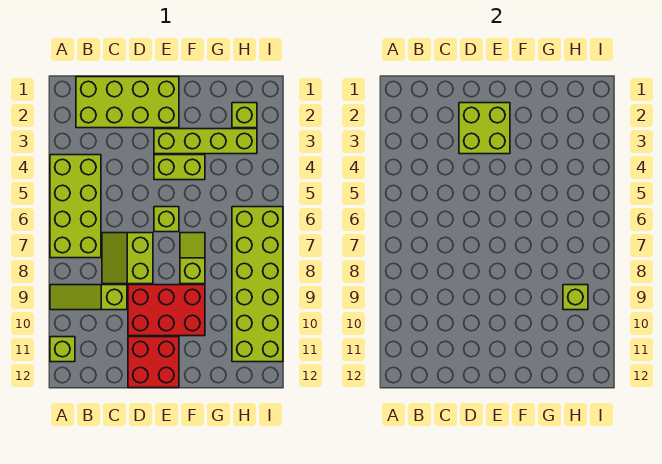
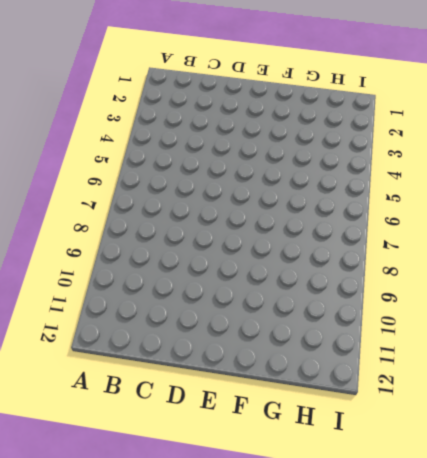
none -> lime 2x4 brick [50,155,101,258]
none -> lime 1x3 slope [50,285,127,310]
none -> lime 1x1 brick [50,337,75,362]

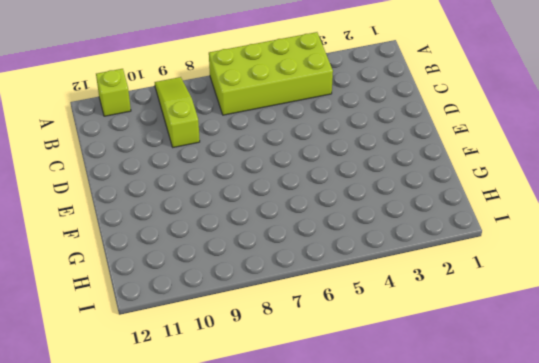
none -> lime 2x4 brick [76,77,179,128]
none -> lime 2x2 slope [102,233,153,284]
none -> red 2x3 brick [128,285,205,336]

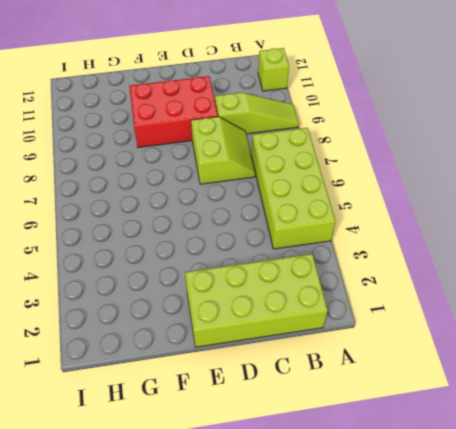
none -> red 2x2 brick [128,337,179,388]
none -> lime 1x4 brick [154,129,257,154]
none -> lime 1x2 brick [154,155,205,180]

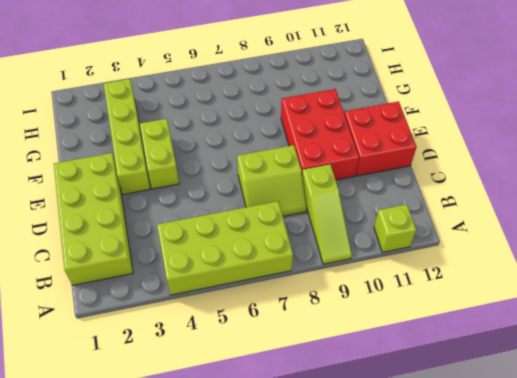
none -> lime 1x1 brick [154,207,179,232]
none -> lime 1x2 slope [180,233,205,284]
none -> lime 1x1 brick [232,103,257,128]

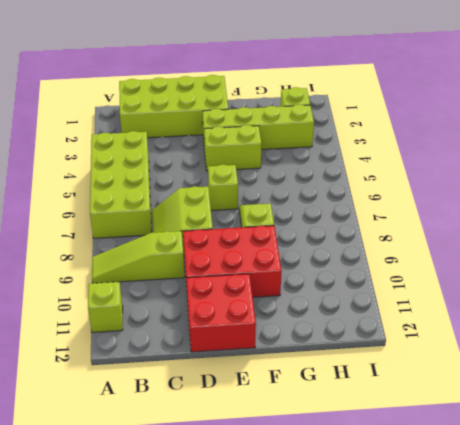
none -> lime 2x6 brick [232,207,283,362]
none -> lime 2x2 brick [459,103,510,154]
none -> lime 1x1 brick [563,285,588,310]

